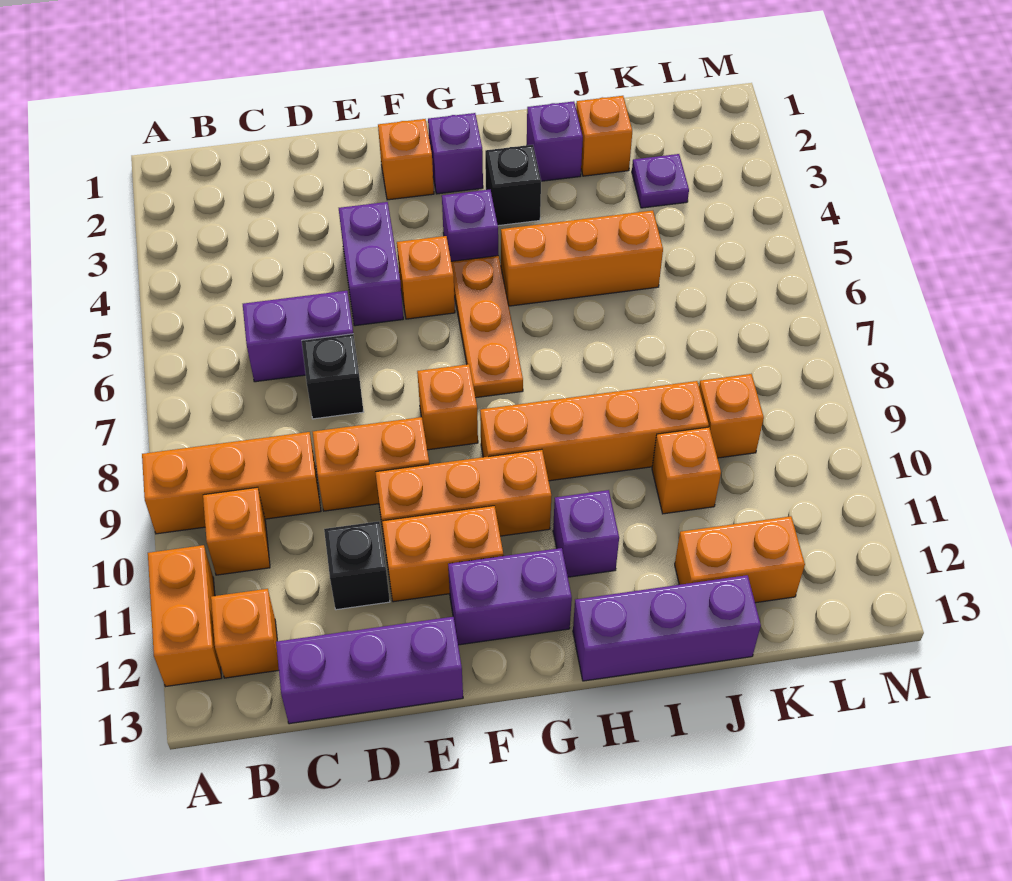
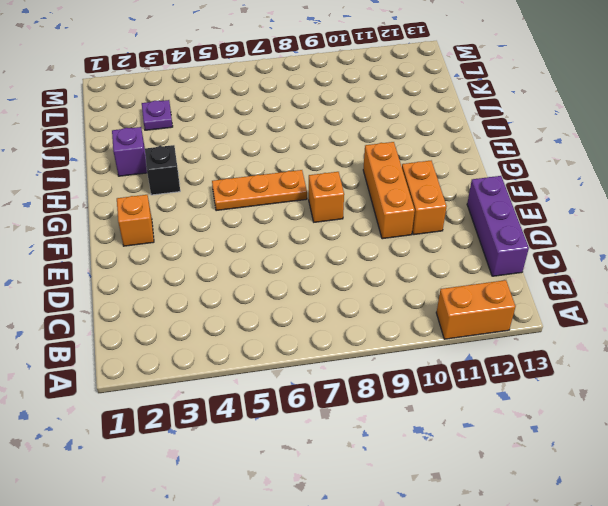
none -> orange 1x3 brick [142,432,321,534]
none -> orange 1x1 brick [203,487,270,575]
none -> orange 1x1 brick [211,589,279,678]
none -> purple 1x2 brick [243,291,353,382]

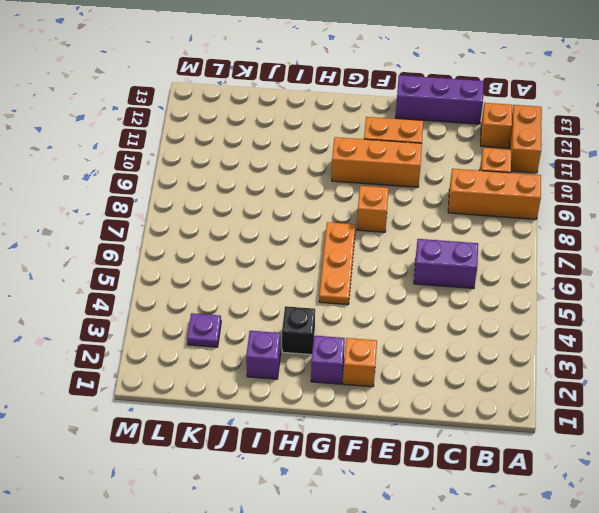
none -> black 1x1 brick [302,334,364,419]
none -> orange 1x2 brick [313,417,429,511]
none -> black 1x1 brick [324,521,390,610]
none -> purple 1x2 brick [339,202,403,326]

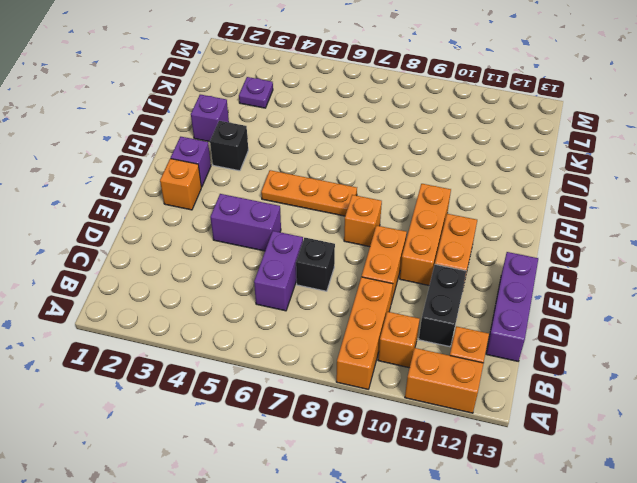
black 1x2 brick [419,264,466,347] -> black 1x1 brick [324,521,390,610]
none -> orange 1x1 brick [397,236,455,319]
none -> purple 1x2 brick [448,548,572,645]
none -> purple 1x1 brick [442,190,498,261]
none -> orange 1x4 brick [480,381,709,481]

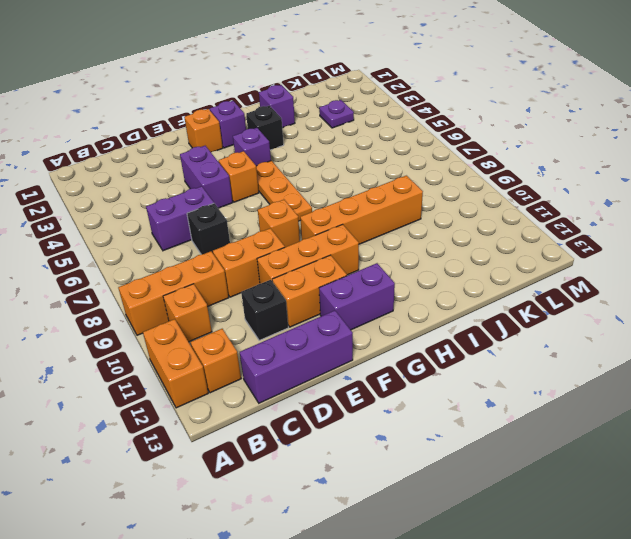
none -> orange 1x3 brick [501,211,663,306]
none -> purple 1x1 brick [553,490,619,577]
none -> purple 1x3 brick [573,575,761,681]
none -> orange 1x1 brick [576,96,632,176]

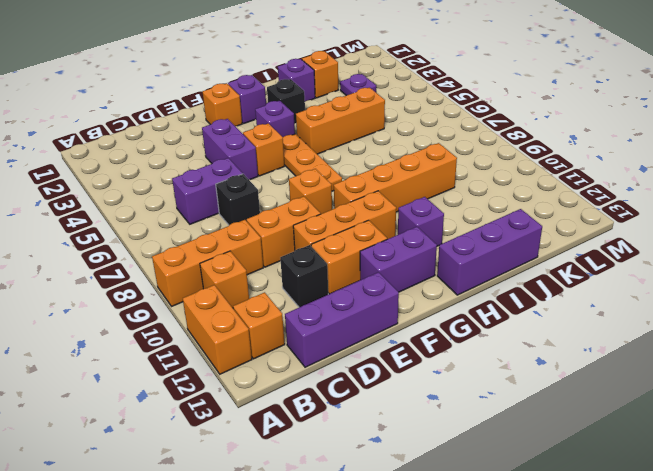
none -> orange 1x1 brick [652,427,721,514]
none -> orange 1x2 brick [675,516,805,603]
none -> orange 1x1 brick [699,374,764,458]

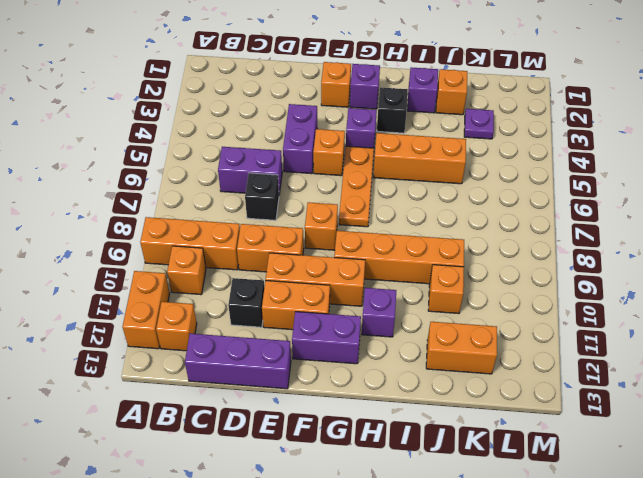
none -> purple 1x3 brick [573,575,761,681]
none -> orange 1x1 brick [699,374,764,458]

